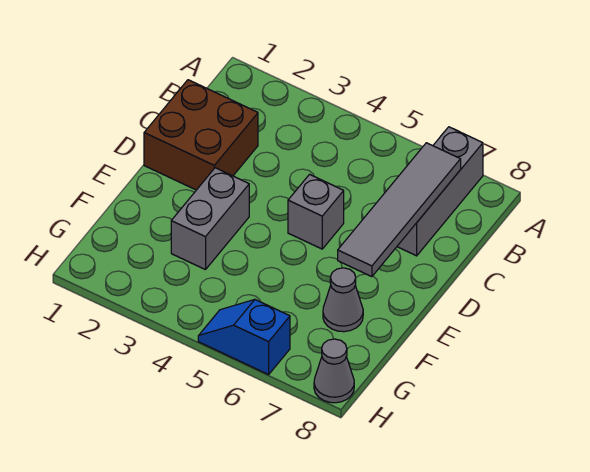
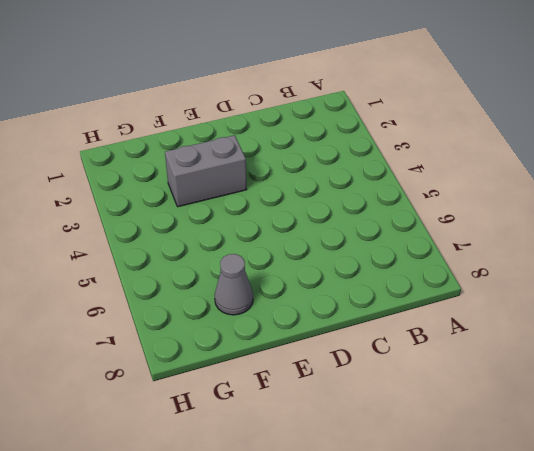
none -> grey 1x3 brick [397,127,483,256]
none -> brown 2x2 brick [144,80,258,190]

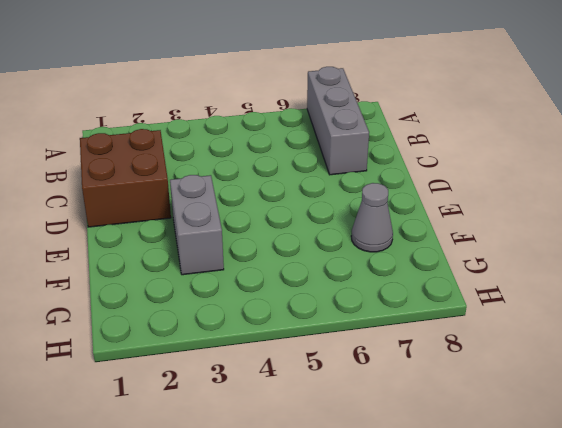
none -> grey 1x1 brick [288,174,344,249]
none -> blue 1x2 slope [198,300,290,375]

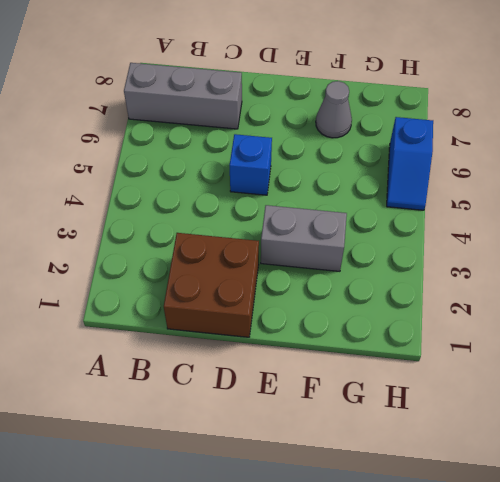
blue 1x1 brick [230,134,272,195] -> grey 1x1 brick [288,174,344,249]
none -> grey 1x1 cone [314,339,354,403]
none -> grey 1x4 tile [338,143,461,277]

